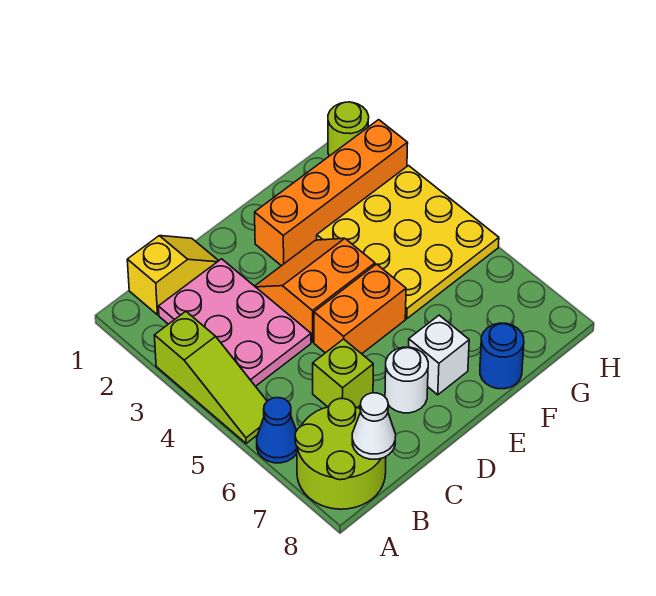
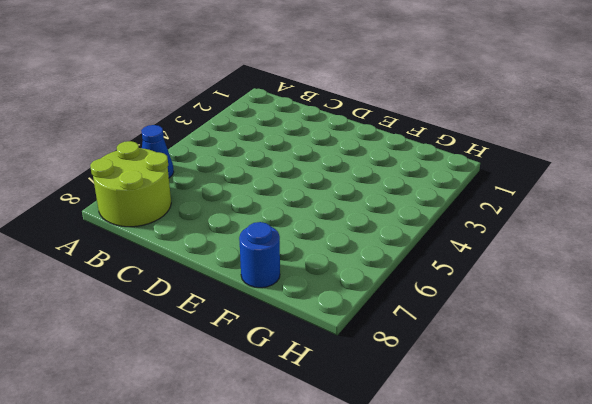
none -> lime 1x3 slope [154,311,267,443]
none -> yellow 1x2 slope [127,236,218,315]
none -> pink 2x3 plate [158,259,311,386]

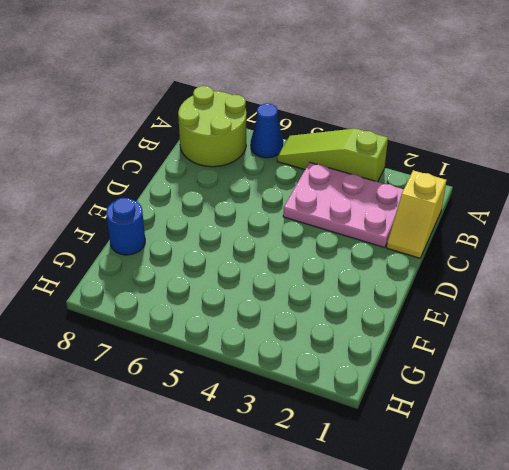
none -> lime 1x1 brick [313,339,373,408]
none -> orange 2x2 slope [255,238,375,342]
none -> orange 1x2 brick [314,264,406,354]

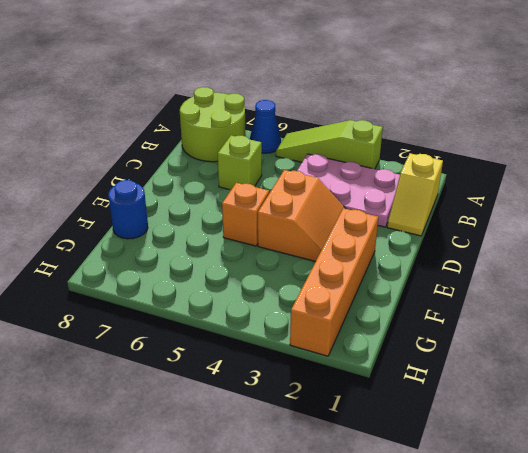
orange 1x1 brick [222,183,269,246] -> orange 1x2 brick [314,264,406,354]
none -> white 1x1 round brick [385,347,428,413]
none -> white 1x1 brick [409,315,469,395]
none -> yellow 3x3 plate [317,166,499,319]

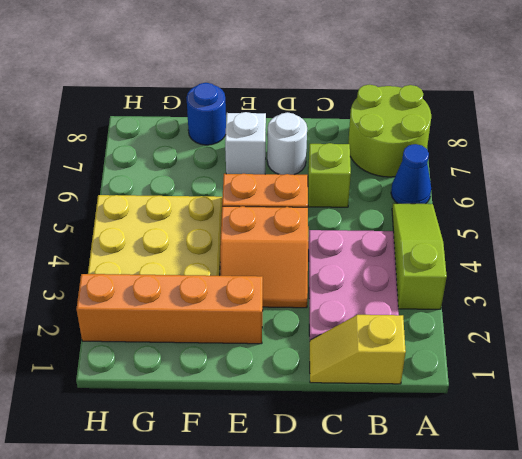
none -> lime 1x1 round brick [328,102,369,156]
none -> white 1x1 cone [352,393,396,459]

